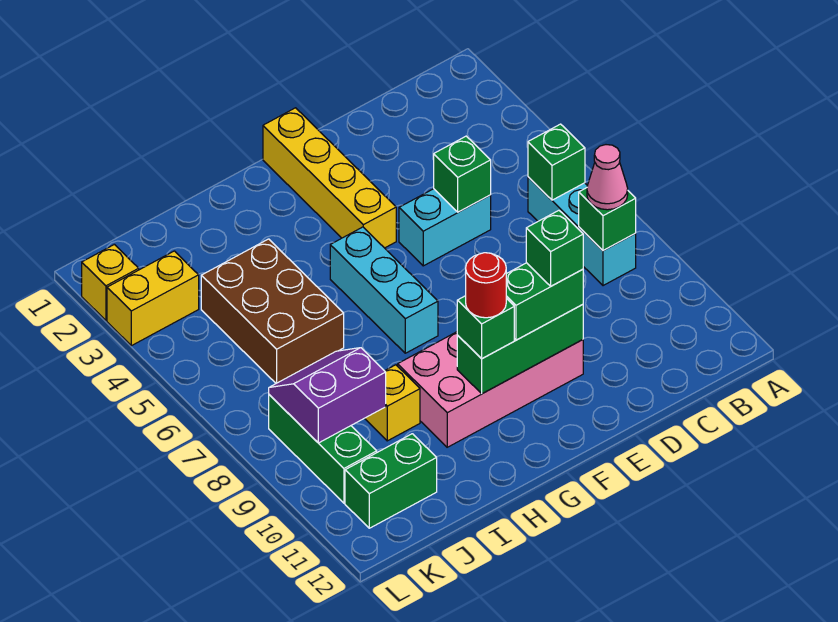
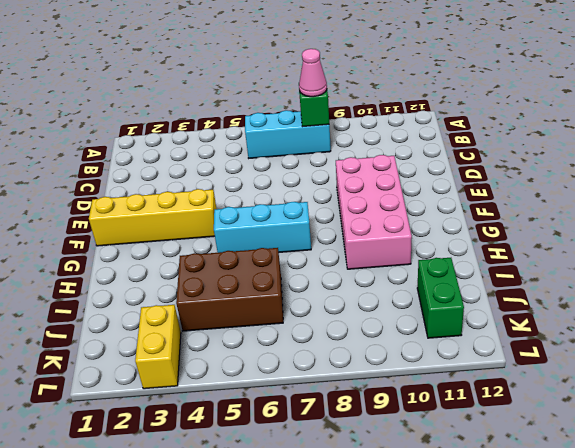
none -> cyan 1x2 brick [399,189,491,266]
none -> yellow 1x1 brick [365,365,420,441]
none -> green 1x3 brick [269,395,377,503]

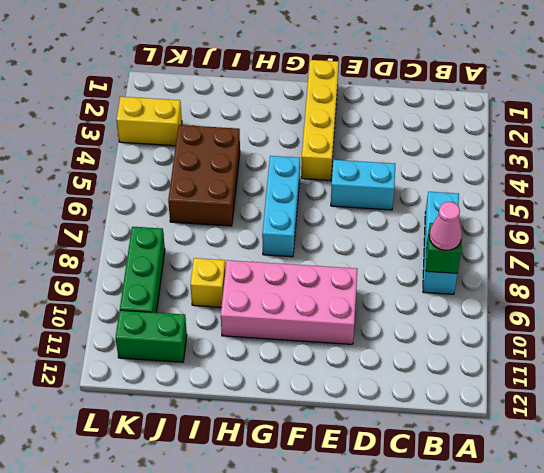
none -> yellow 1x1 brick [82,244,139,320]
none -> green 1x1 brick [528,124,585,200]
none -> green 1x1 brick [434,136,491,212]

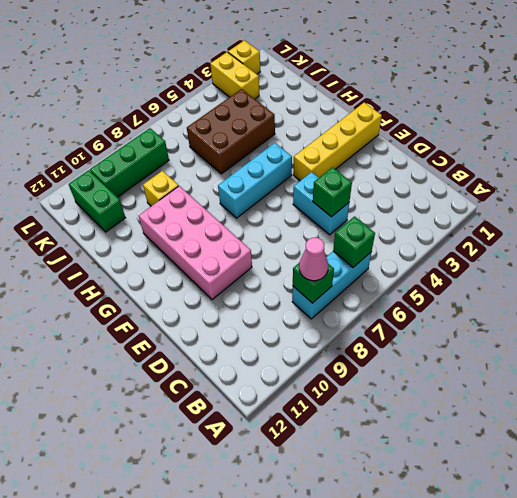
none -> green 1x3 brick [457,305,583,394]
none -> purple 2x2 slope [269,348,386,443]
none -> green 1x2 brick [506,263,583,340]

